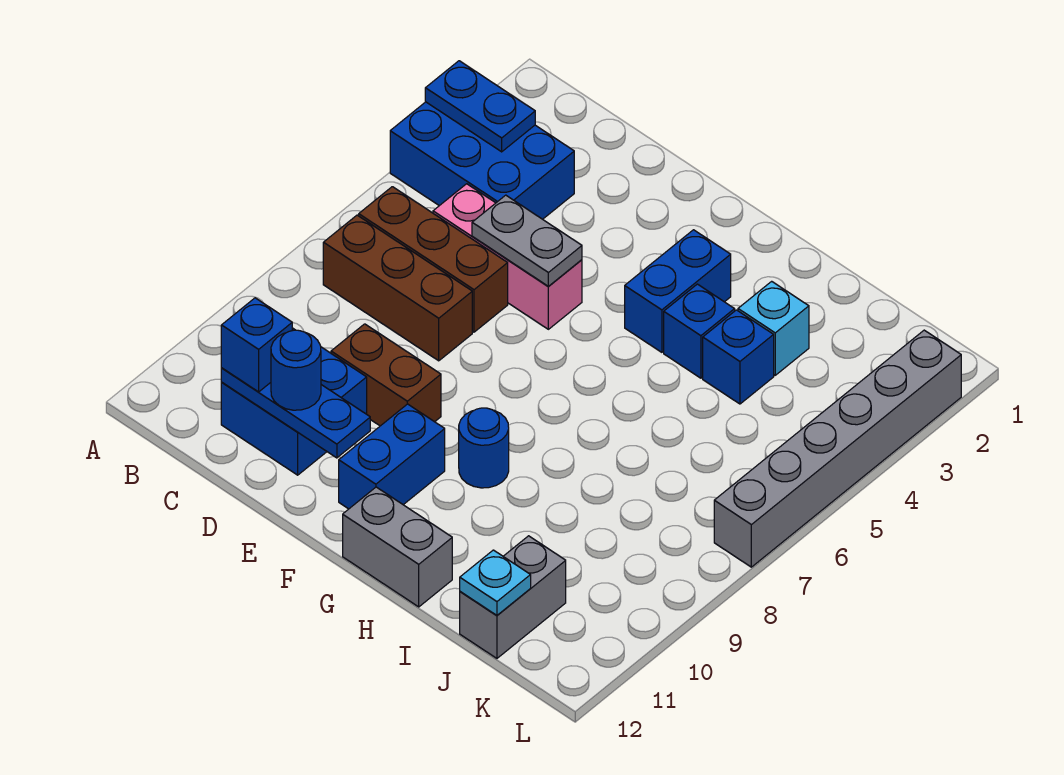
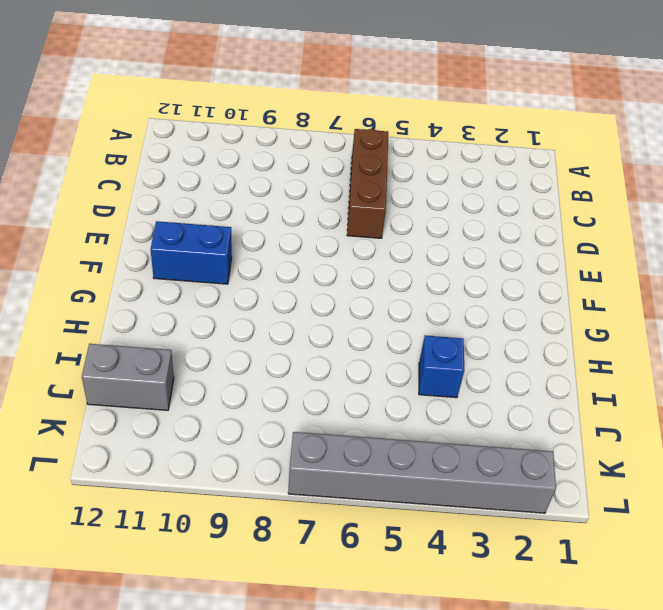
none -> blue 2x3 brick [390,102,574,219]
none -> brown 1x3 brick [323,215,472,361]
none -> pink 1x3 brick [433,184,582,329]

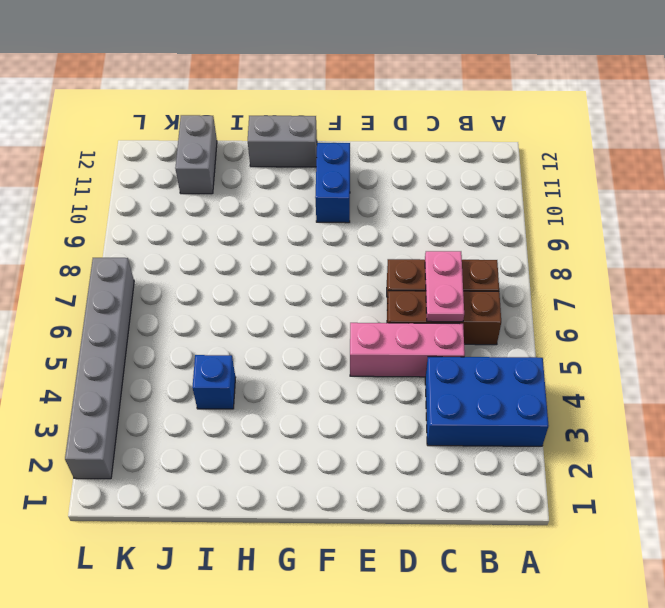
pink 1x2 plate [425,251,464,322] -> none
none -> blue 2x2 brick [221,328,367,475]
none -> brown 1x2 brick [331,324,441,426]
none -> blue 1x2 brick [625,230,731,352]

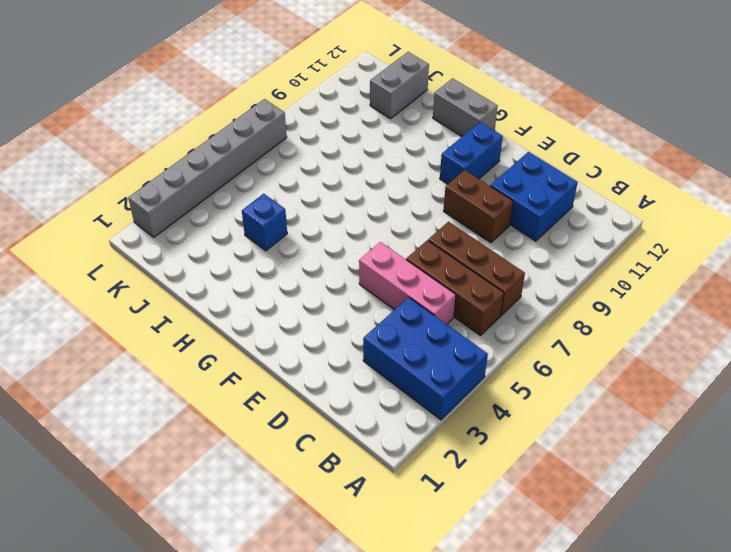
none -> blue 1x2 brick [625,230,731,352]
none -> blue 1x1 round brick [459,408,509,488]
none -> blue 1x1 brick [664,284,735,378]

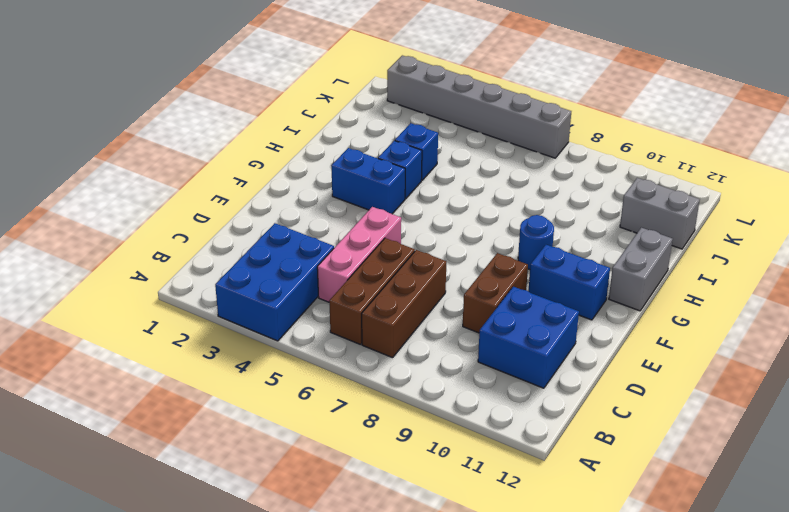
none -> cyan 1x1 brick [738,281,809,375]
none -> blue 1x2 plate [425,61,535,152]
none -> blue 1x3 plate [221,368,370,458]

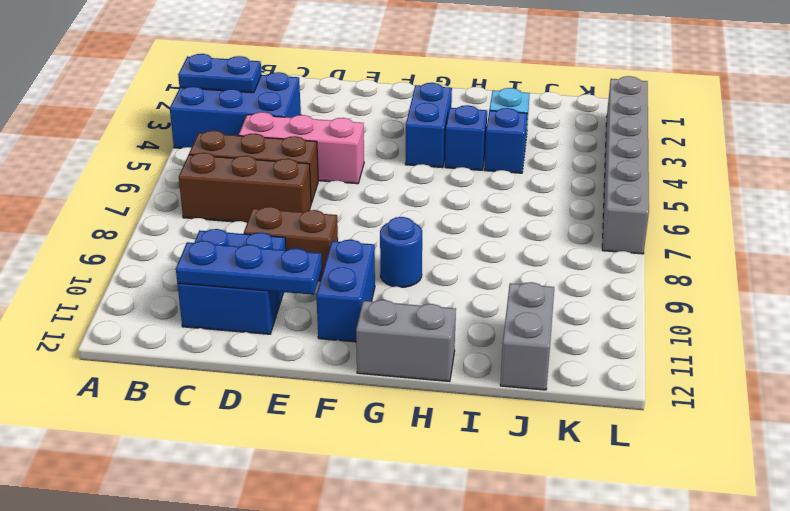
none -> grey 1x2 plate [472,195,582,287]
none -> cyan 1x1 plate [460,550,531,615]
none -> blue 1x1 brick [221,298,292,392]

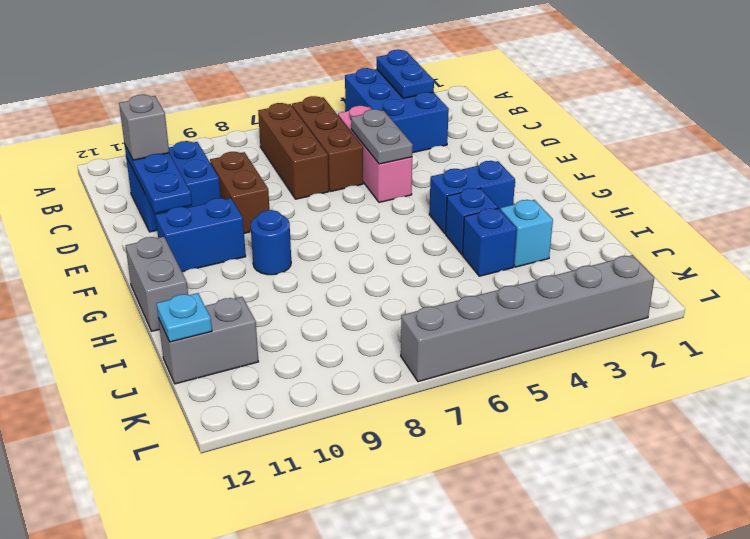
grey 1x1 brick [119,95,169,160] -> blue 1x1 brick [221,298,292,392]
none -> blue 1x1 round brick [271,330,321,410]

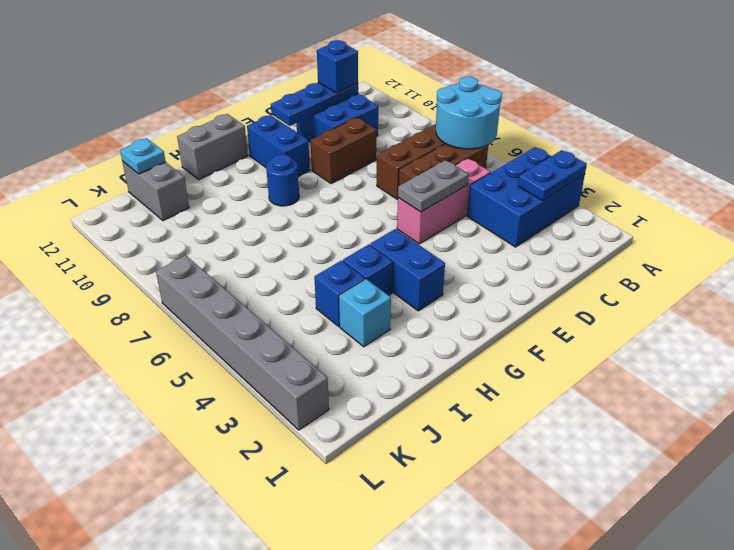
cyan 2x2 round brick [436,77,502,149] -> none
none -> blue 1x1 round brick [271,330,321,410]

